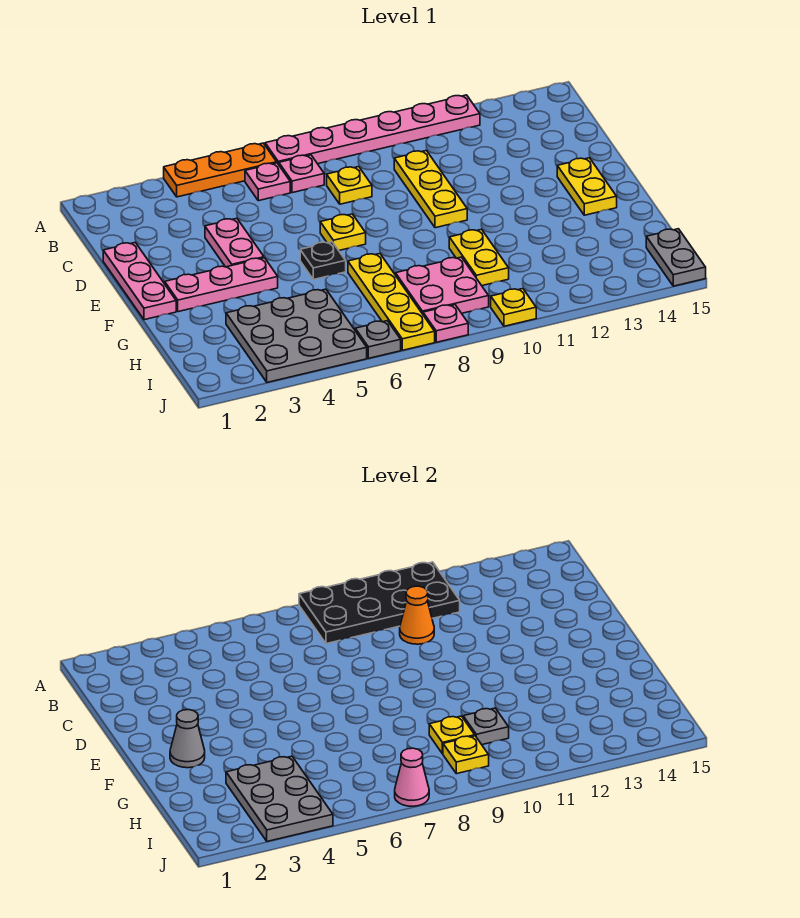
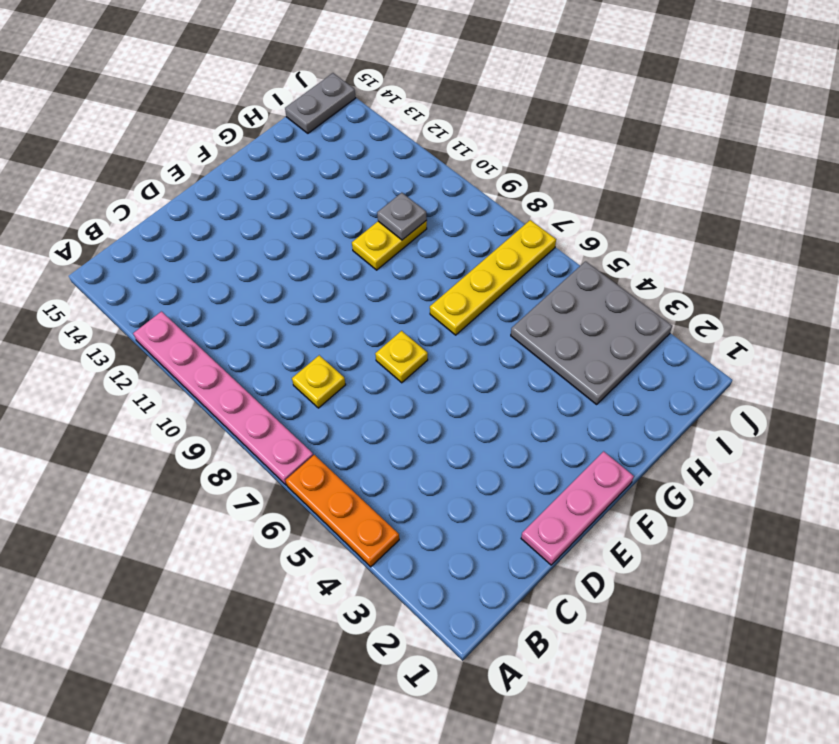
none -> pink 1x1 plate [245,163,290,201]
none -> pink 1x1 plate [279,155,324,193]
none -> yellow 1x3 plate [394,151,467,228]

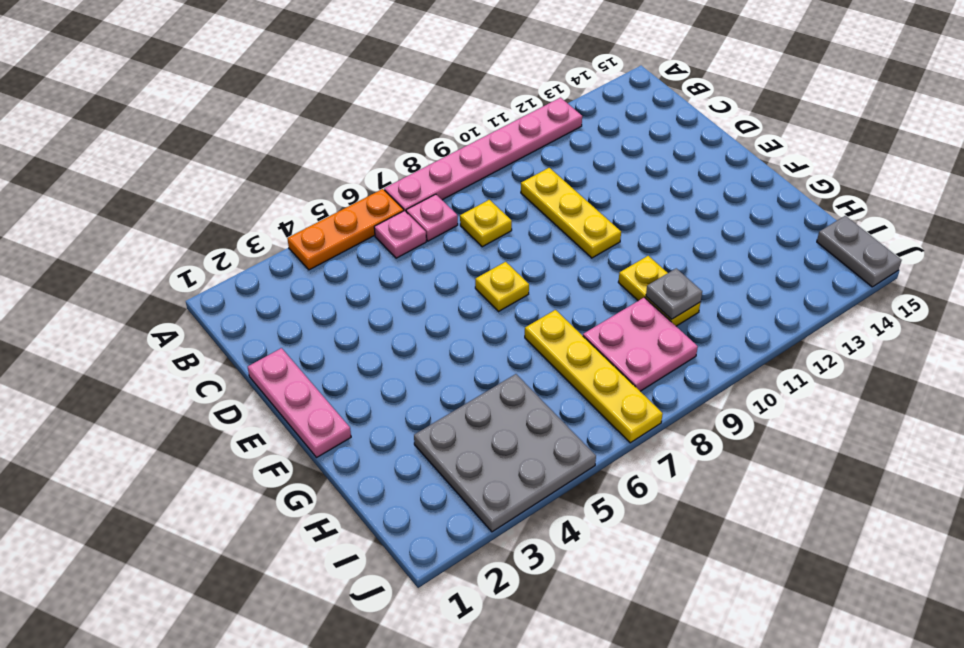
none -> pink 1x2 plate [205,218,264,267]
none -> yellow 1x2 plate [557,158,617,215]
none -> pink 1x3 plate [165,258,278,312]

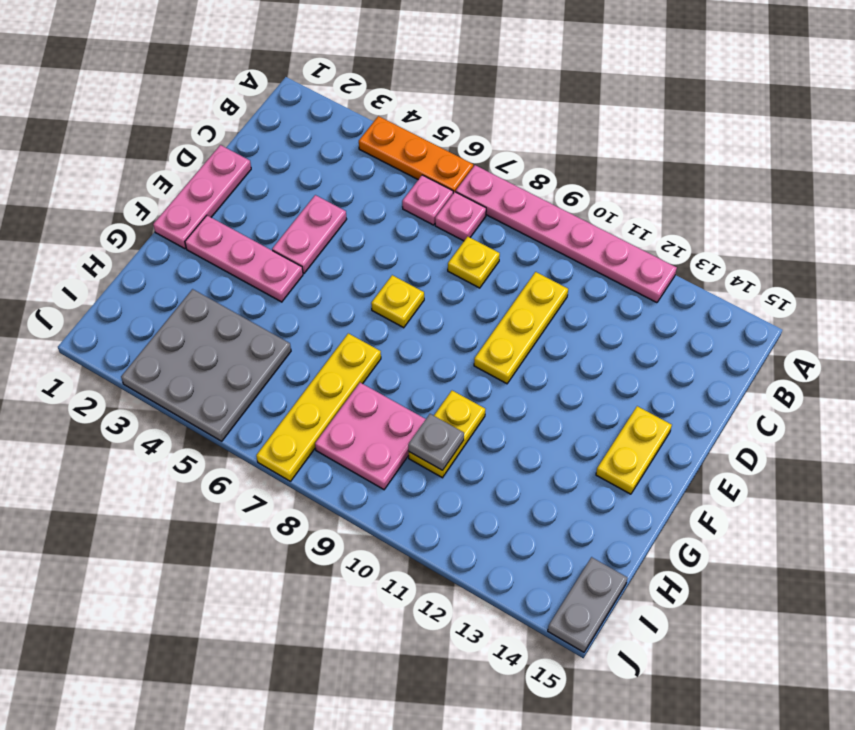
none -> black 1x1 plate [300,242,346,280]
none -> grey 1x1 plate [355,321,401,358]
none -> pink 1x1 plate [423,305,468,342]

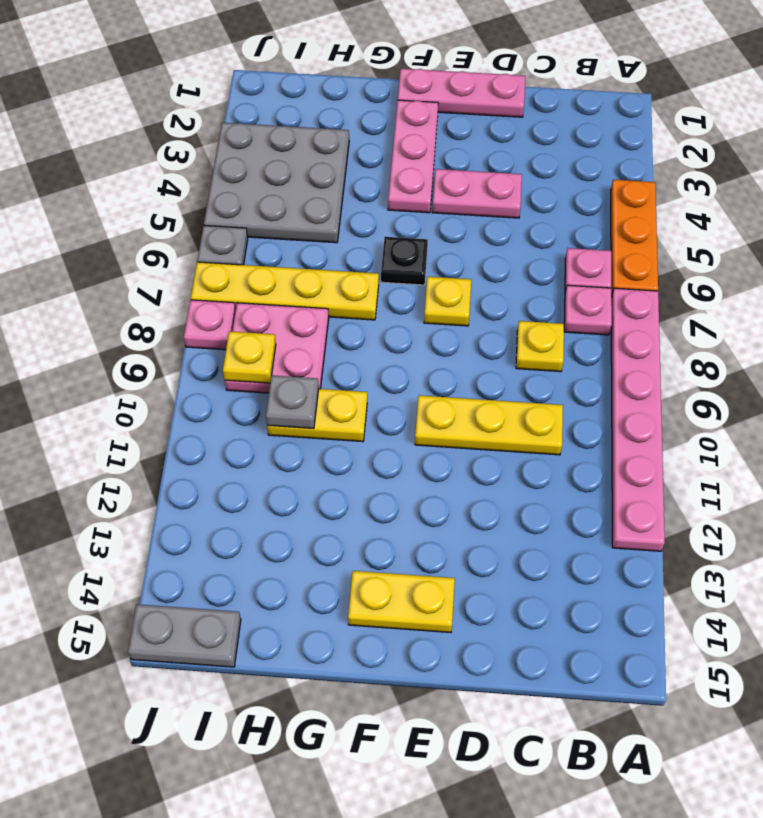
none -> yellow 1x1 plate [491,289,536,326]
none -> black 2x4 plate [299,562,460,644]
none -> orange 1x1 cone [400,586,434,644]

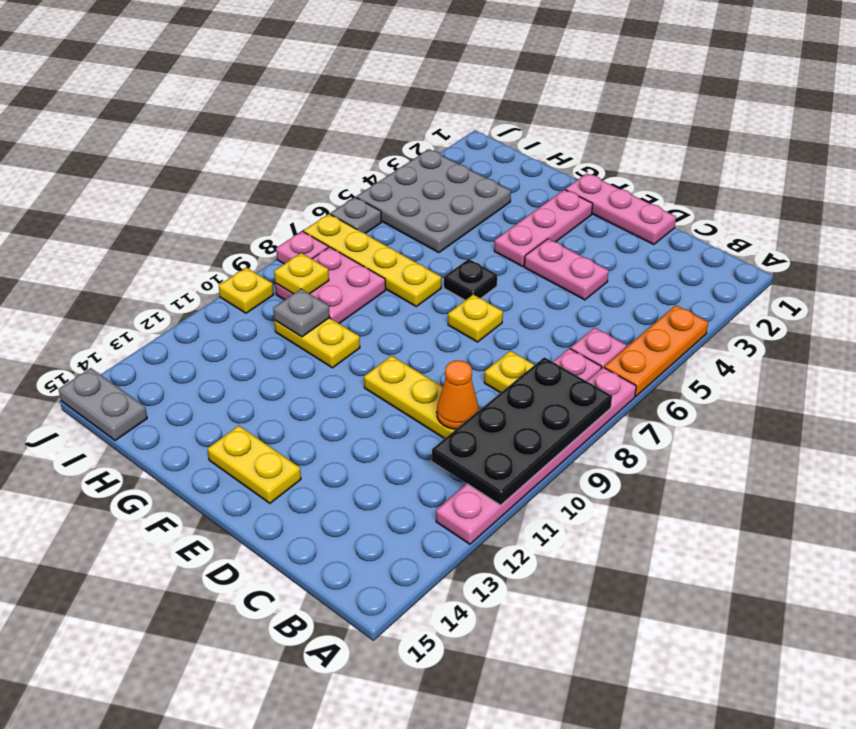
none -> grey 1x1 cone [170,710,205,768]
none -> grey 2x3 plate [226,756,333,841]
none -> yellow 1x1 plate [429,716,475,754]

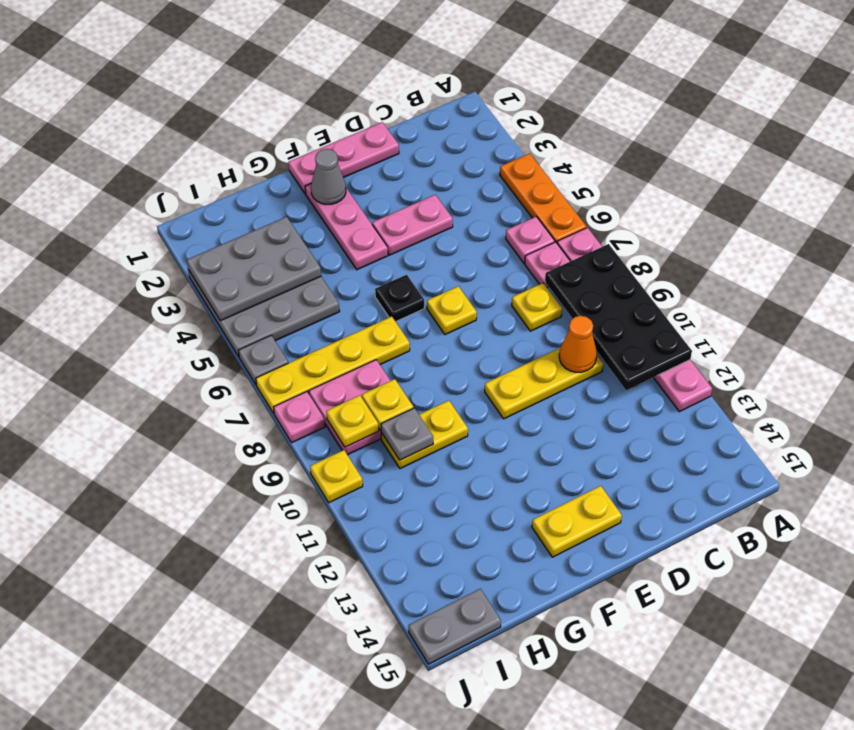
none -> pink 1x1 cone [395,748,429,806]

